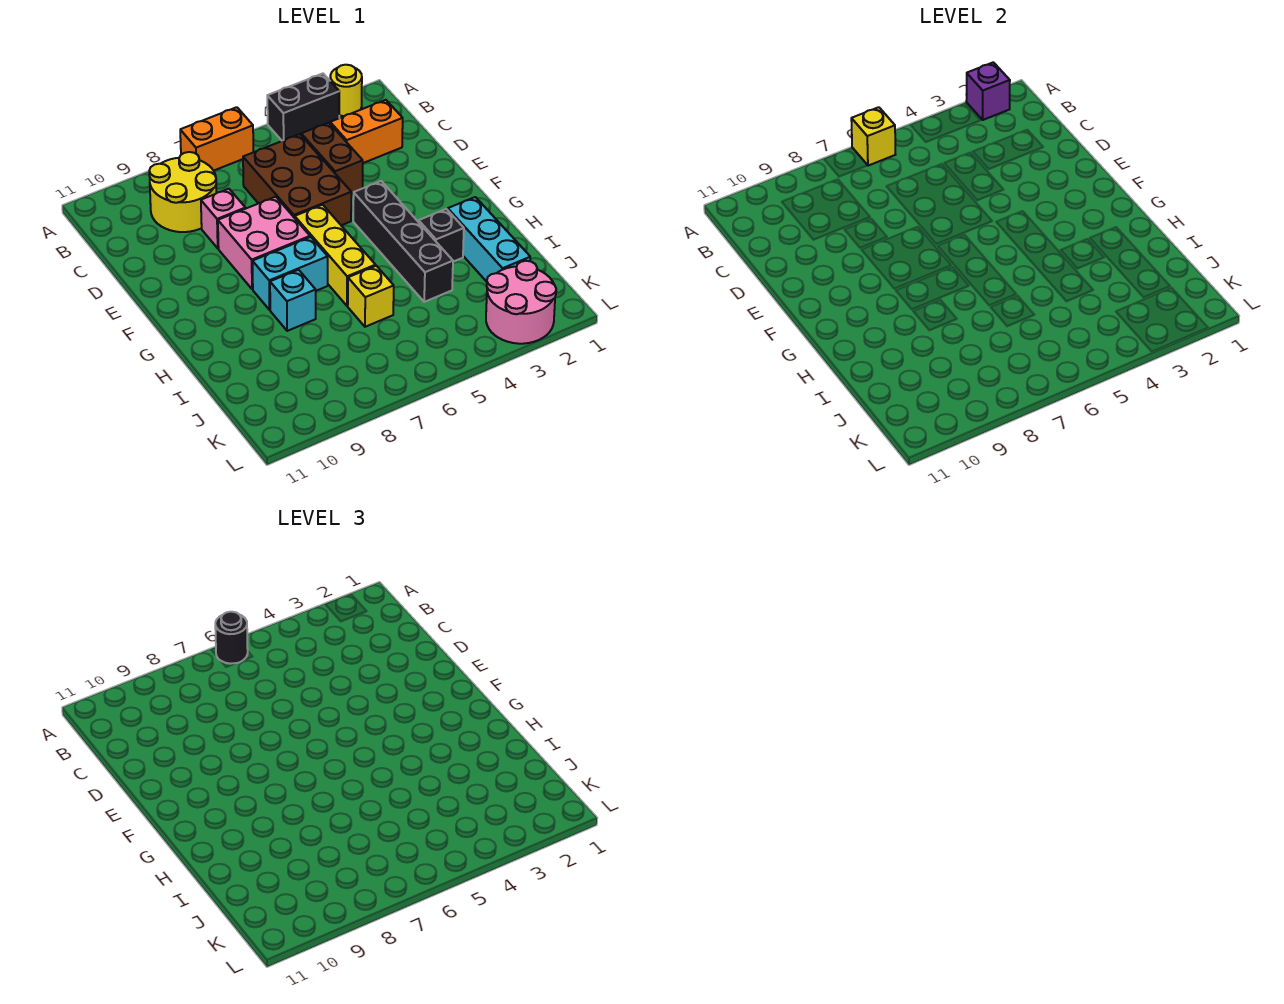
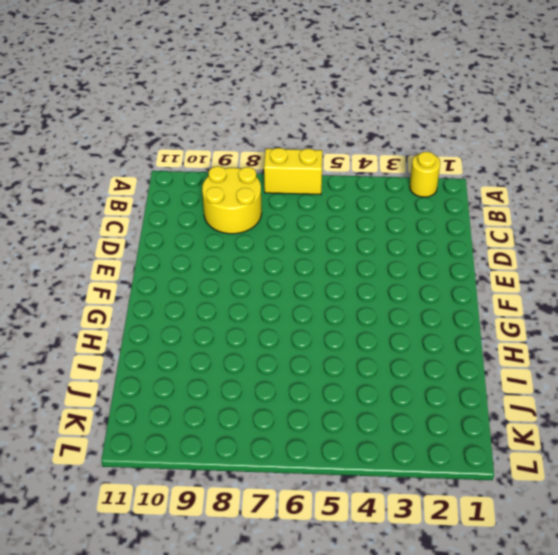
yellow 1x2 brick [264,148,322,195] -> orange 1x2 brick [180,107,253,171]
none -> black 1x2 brick [267,74,339,141]
none -> orange 1x2 brick [330,100,403,163]
none -> brown 1x2 brick [301,123,363,194]

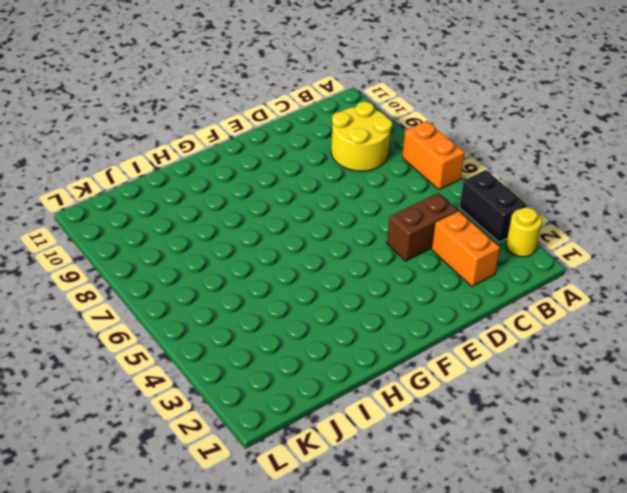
none -> brown 2x3 brick [243,134,351,225]
none -> pink 1x1 brick [201,189,245,248]
none -> pink 2x2 brick [218,197,310,289]

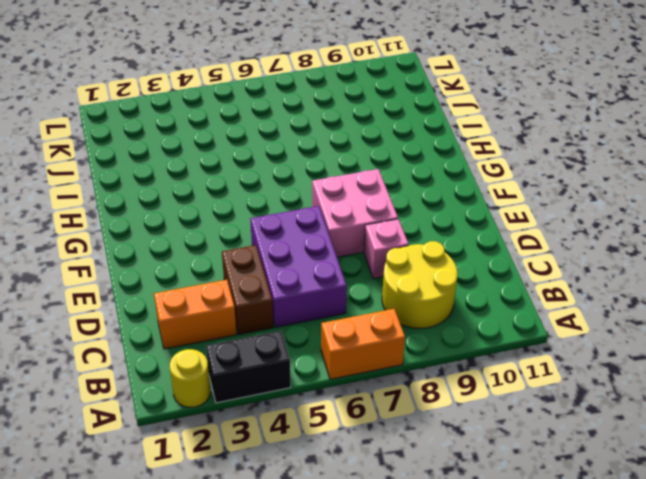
purple 2x3 brick [251,206,347,327] -> brown 2x3 brick [243,134,351,225]
none -> black 1x4 brick [353,181,453,302]
none -> yellow 1x3 brick [295,205,376,306]
none -> cyan 1x2 brick [252,237,328,310]

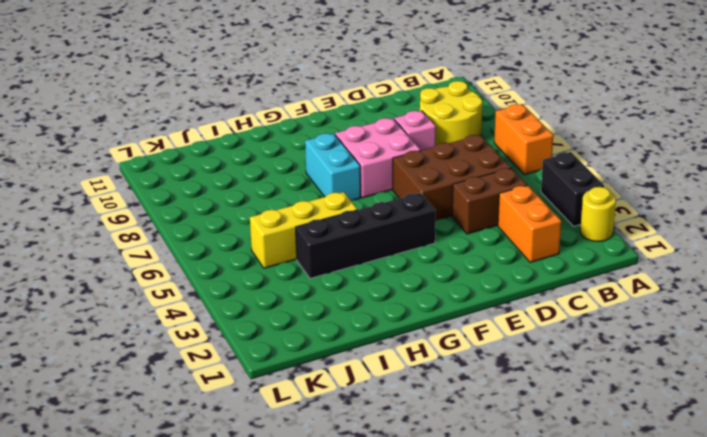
yellow 1x3 brick [250,192,357,268] -> yellow 1x3 brick moved to [295,205,376,306]
none -> cyan 1x3 brick [448,197,530,282]
none -> black 1x1 brick [419,209,464,262]
none -> cyan 1x1 brick [270,270,316,331]

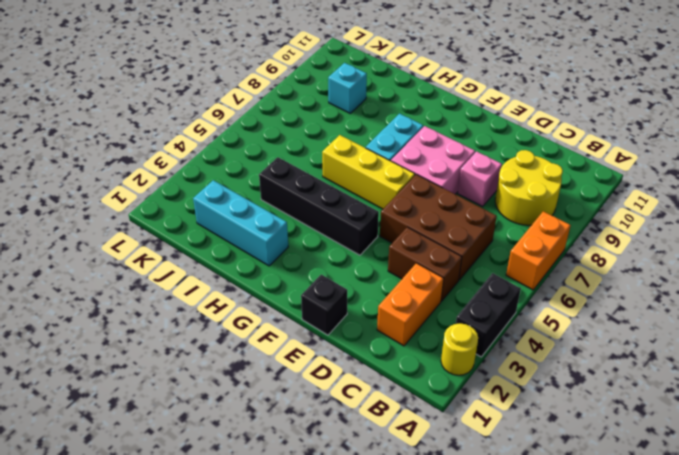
black 1x1 brick [301,275,347,335] -> black 1x1 brick moved to [419,209,464,262]
cyan 1x1 brick [328,63,367,113] -> cyan 1x1 brick moved to [270,270,316,331]
none -> yellow 1x1 brick [348,266,394,327]
none -> pink 2x2 round brick [486,261,556,344]
none -> purple 1x1 brick [966,62,1010,120]

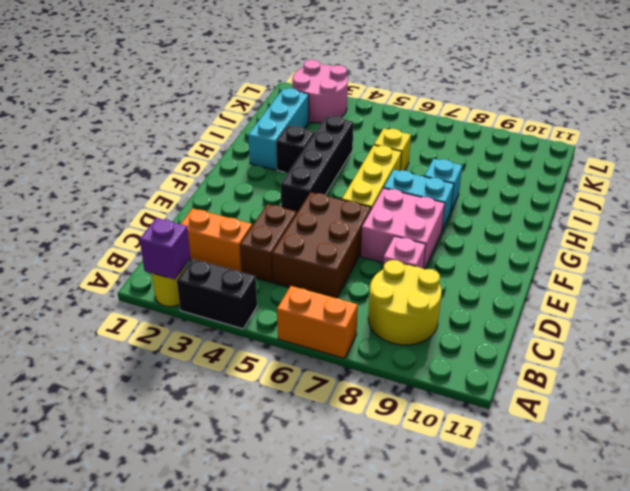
none -> yellow 1x1 brick [851,107,896,166]
none -> black 1x1 round brick [215,612,248,664]

